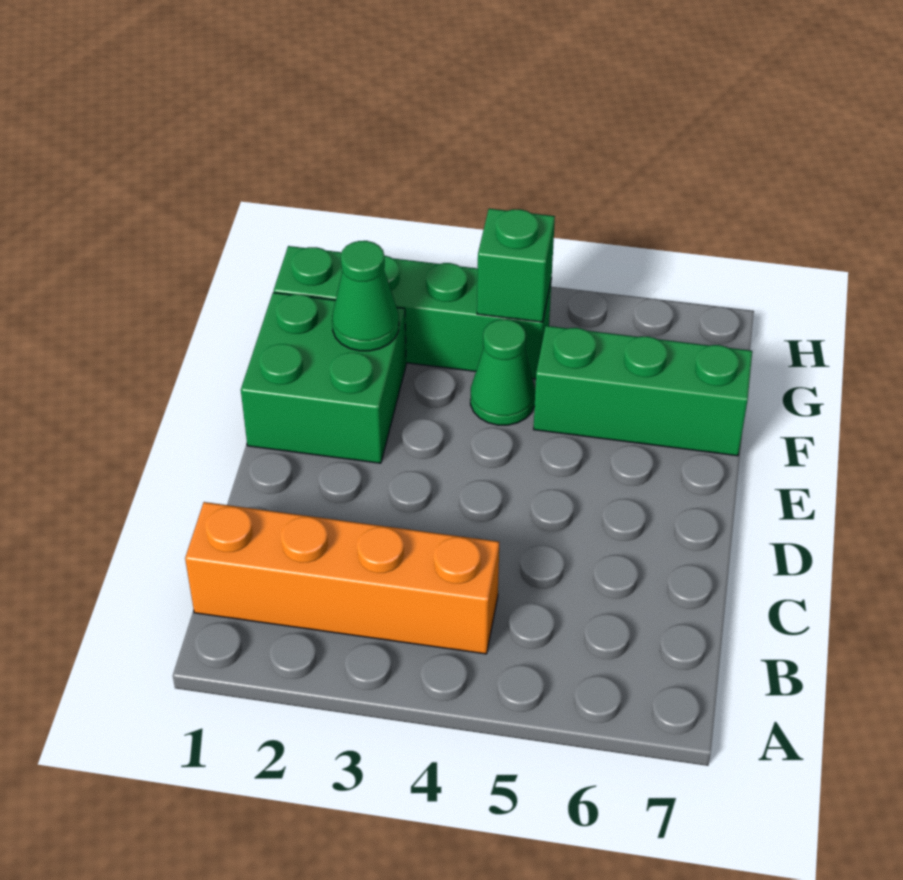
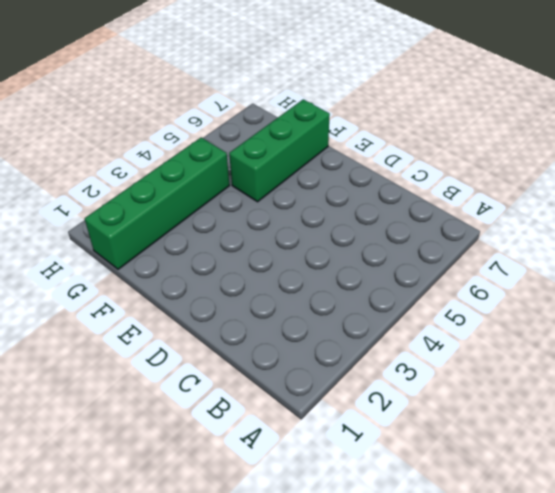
none -> orange 1x4 brick [185,502,499,654]
none -> green 2x2 brick [241,293,406,463]

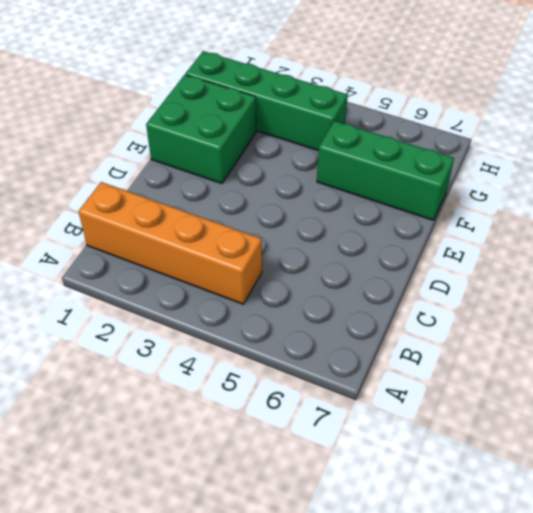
none -> green 1x1 cone [470,319,535,425]
none -> green 1x1 cone [332,241,399,351]

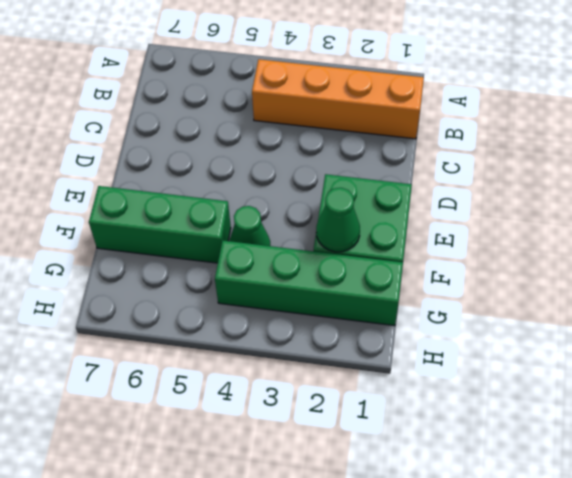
none -> green 1x1 brick [477,209,555,322]

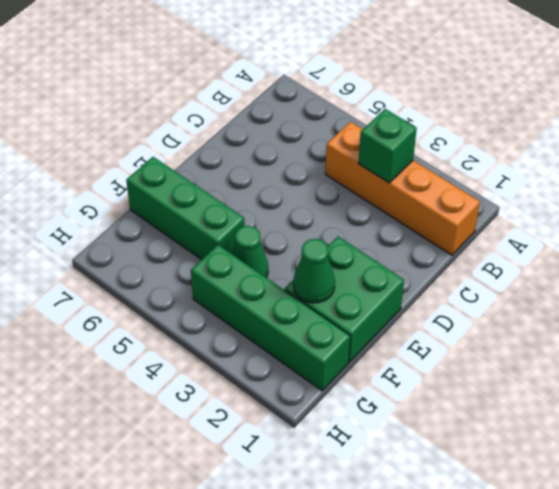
green 1x1 brick [359,109,417,183] -> green 1x1 brick moved to [477,209,555,322]

